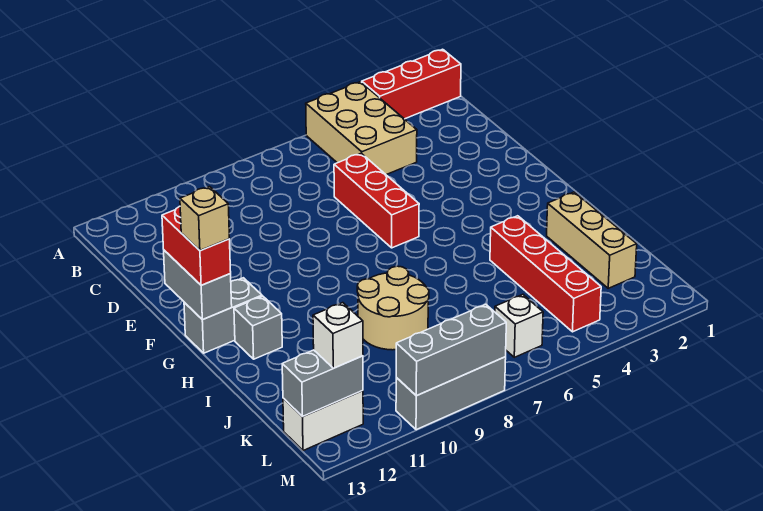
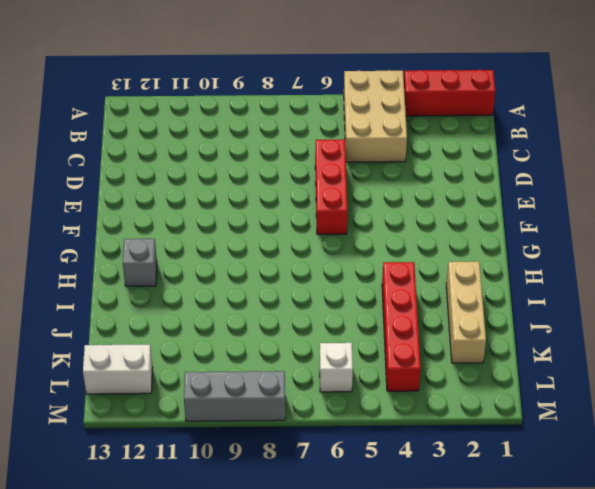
none -> grey 1x2 brick [184,278,262,353]
none -> tan 2x2 round brick [357,266,429,350]
none -> grey 1x2 brick [164,250,232,320]

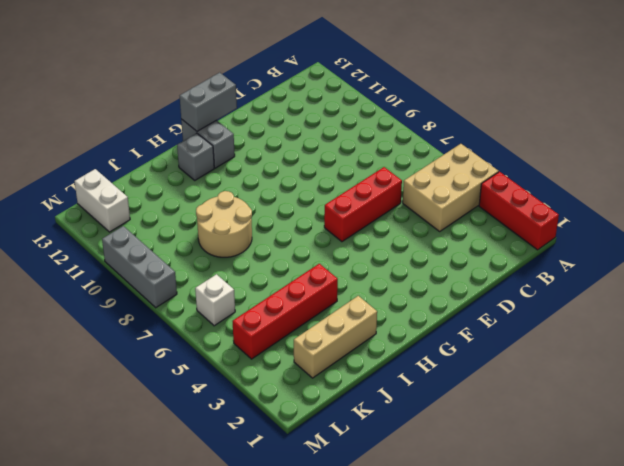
none -> grey 1x2 brick [282,350,363,417]
none -> grey 1x3 brick [396,304,506,396]
none -> red 1x2 brick [162,206,231,285]

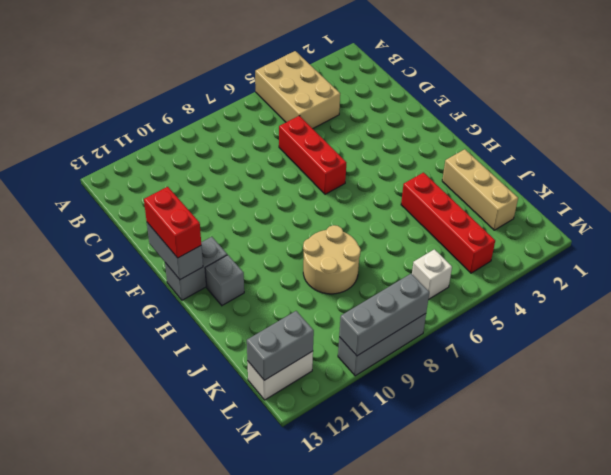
none -> red 1x3 brick [362,49,461,119]
none -> white 1x1 brick [313,303,363,368]
none -> tan 1x1 brick [180,187,230,251]

